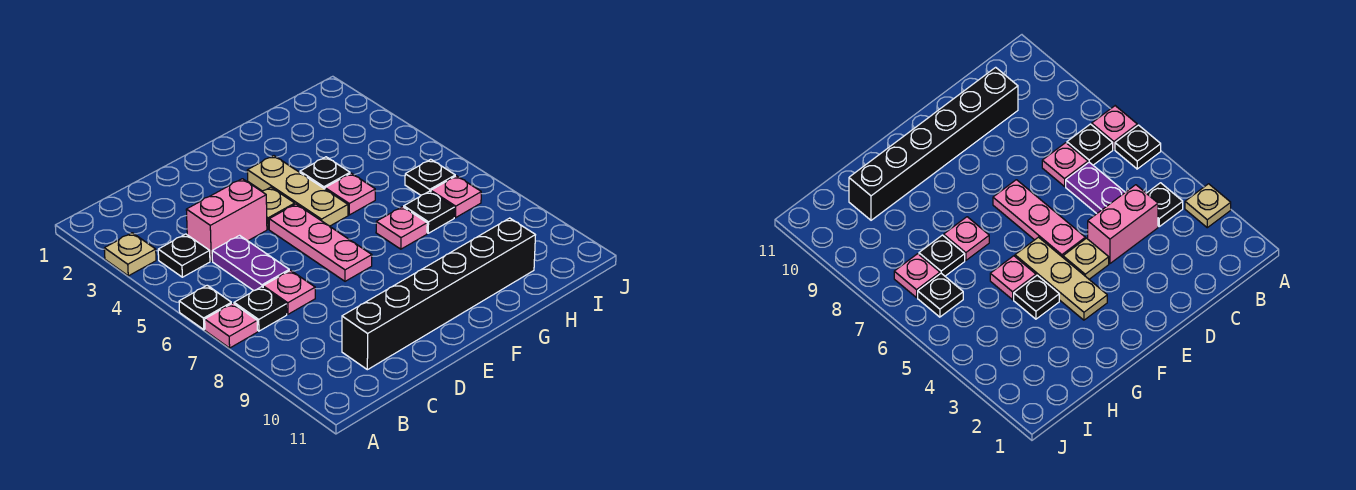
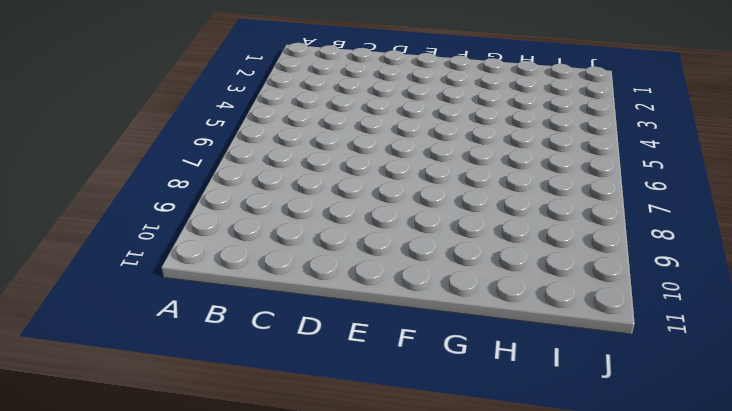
none -> tan 1x1 plate [104,233,156,276]
none -> black 1x1 plate [179,285,231,330]
none -> pink 1x1 plate [205,303,258,348]

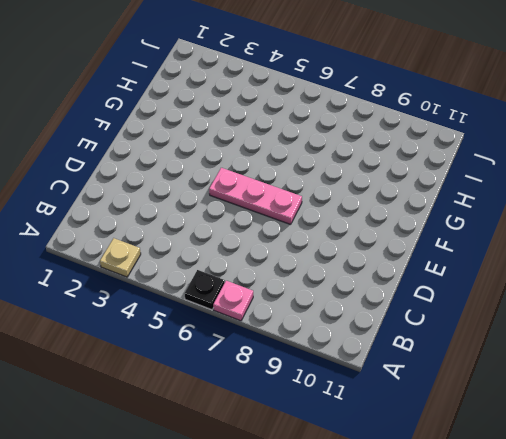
none -> black 1x1 plate [158,234,210,277]
none -> black 1x1 plate [234,287,287,331]
none -> pink 1x2 brick [186,179,267,261]

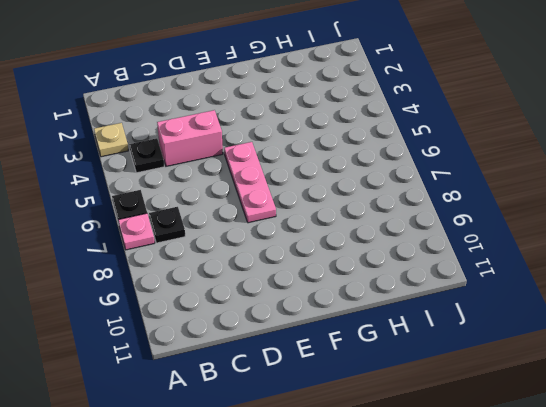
none -> purple 1x2 plate [212,235,289,291]
none -> pink 1x1 plate [263,270,315,314]
none -> black 1x6 brick [342,218,535,370]

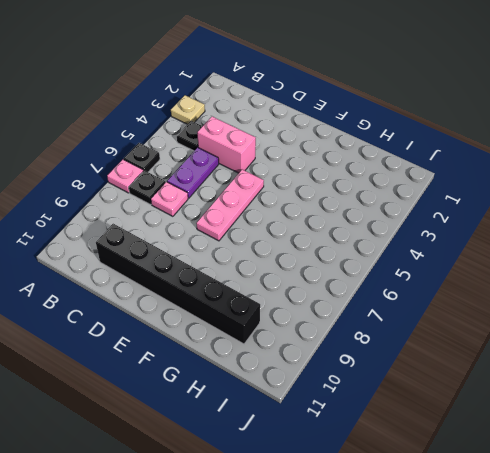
none -> tan 1x1 plate [262,187,295,229]
none -> tan 1x3 plate [247,156,348,226]
none -> black 1x1 plate [300,157,350,189]

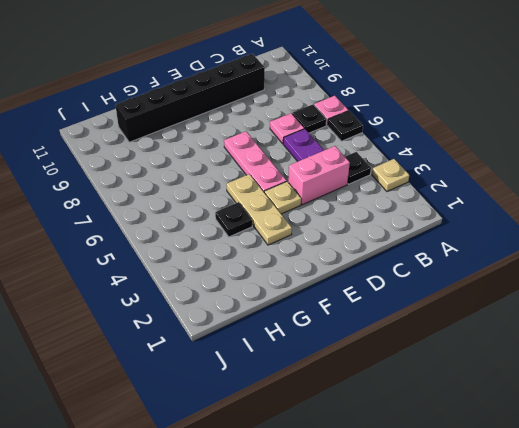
none -> pink 1x1 plate [325,173,375,215]
none -> pink 1x1 plate [376,207,427,249]
none -> black 1x1 plate [404,191,454,233]

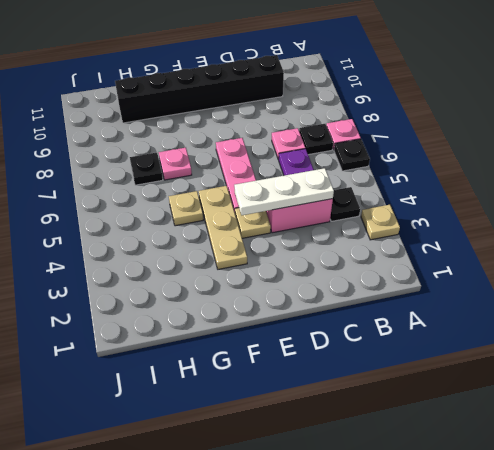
white 1x3 plate [234,168,334,215] -> none
tan 1x1 plate [169,191,203,226] -> pink 1x1 plate [325,173,375,215]
none -> black 1x1 plate [300,157,350,189]
none -> black 1x1 plate [405,159,455,195]
none -> pink 1x1 plate [431,176,481,218]

